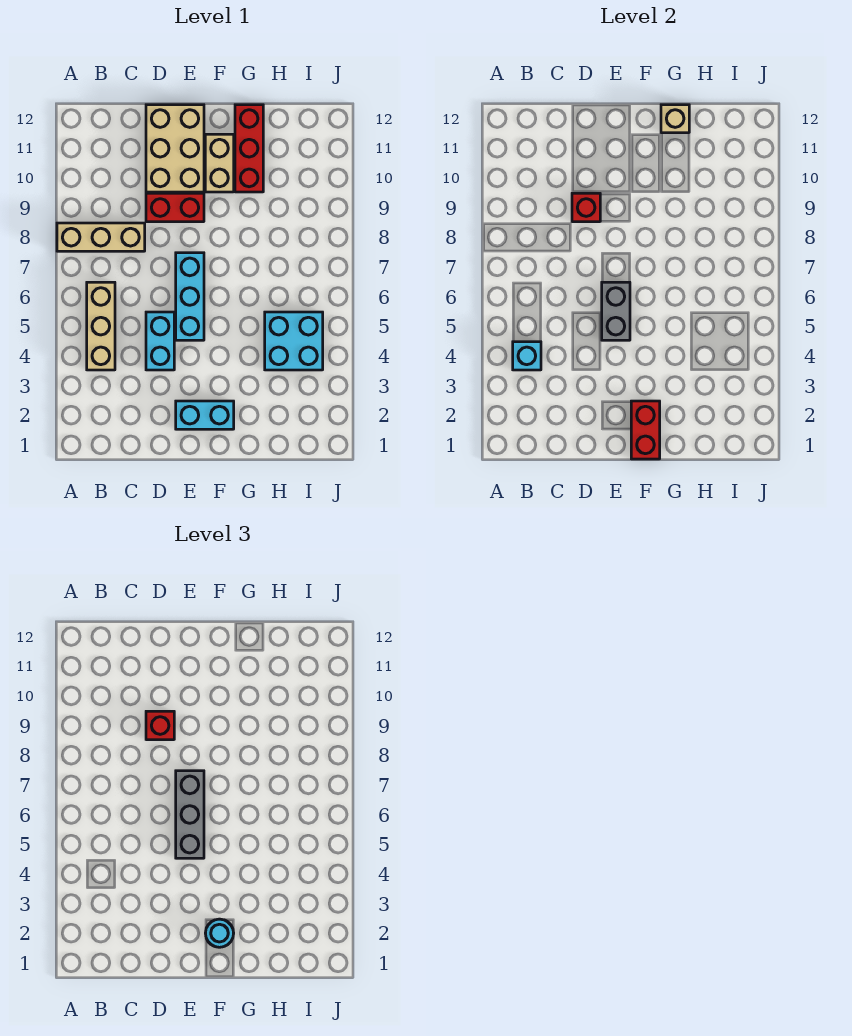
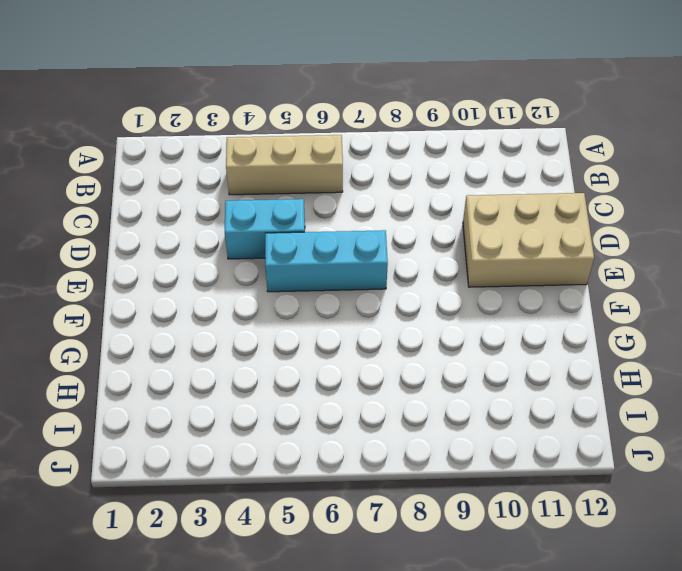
none -> tan 1x3 brick [57,223,145,251]
none -> red 1x2 brick [146,193,204,222]
none -> cyan 1x2 brick [176,401,234,429]

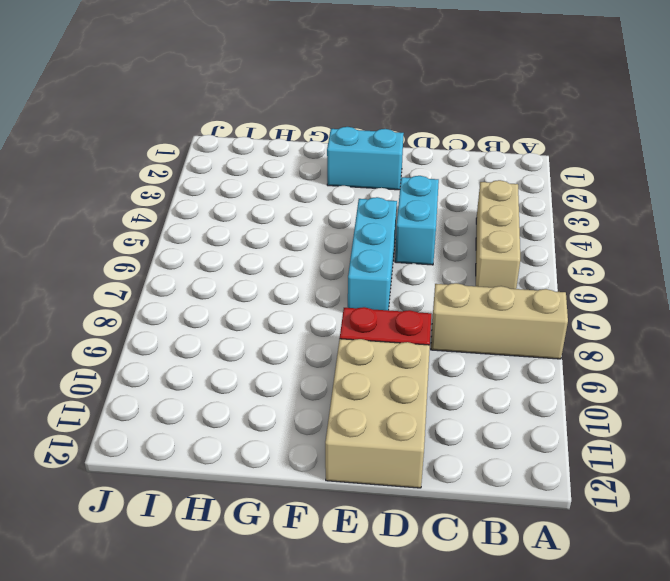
none -> tan 1x2 brick [205,134,234,192]
none -> red 1x3 brick [235,105,263,192]
none -> cyan 2x2 brick [265,312,323,370]

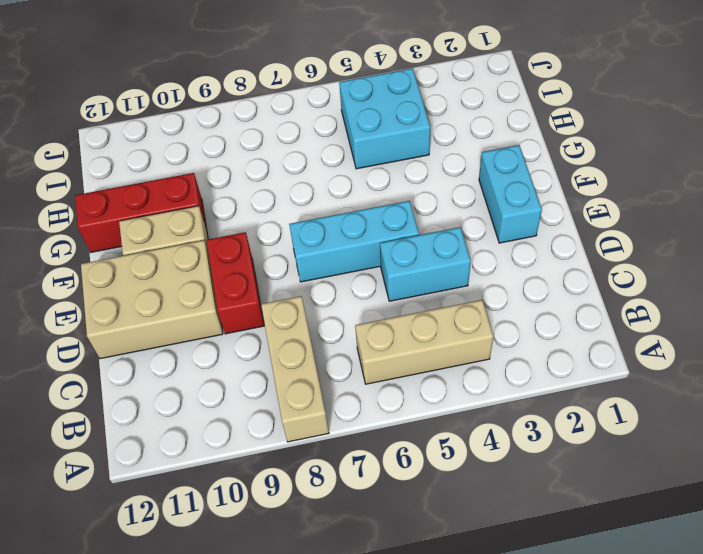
none -> cyan 1x1 brick [513,342,541,370]
none -> red 1x1 brick [572,193,600,222]
none -> grey 1x2 brick [602,282,630,340]

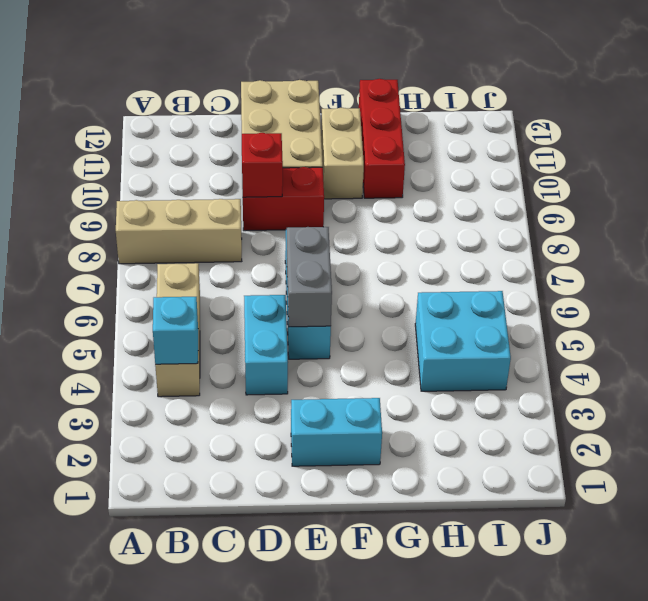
none -> red 1x2 brick [631,401,660,459]
none -> tan 1x1 brick [661,105,689,133]
none -> red 1x1 brick [146,711,174,740]

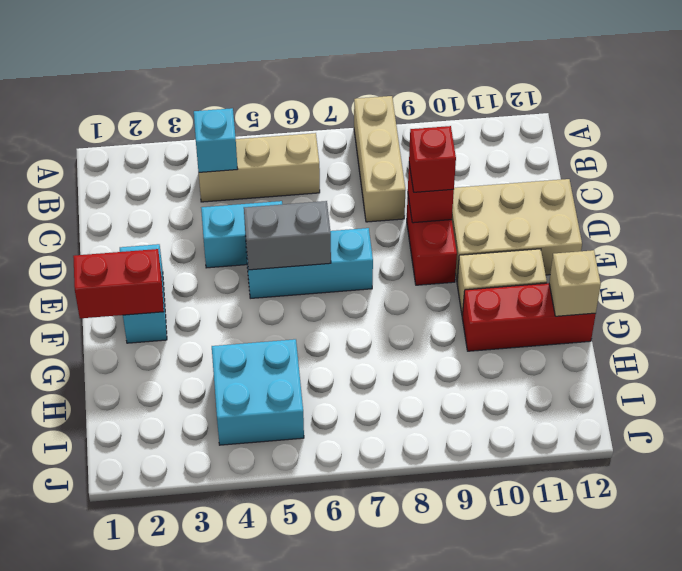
none -> grey 1x3 brick [176,771,204,858]
none -> cyan 1x1 round brick [205,919,234,947]

